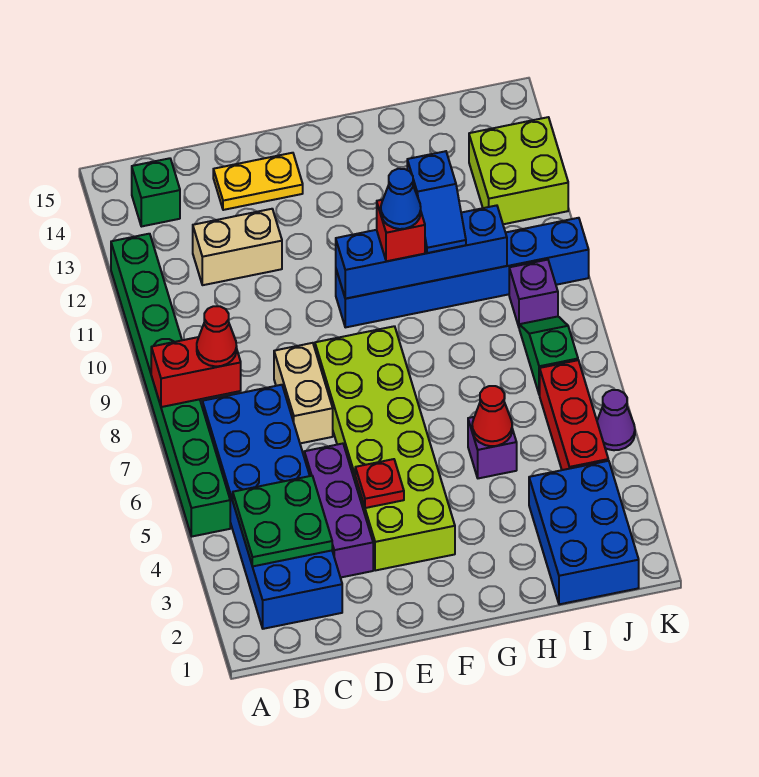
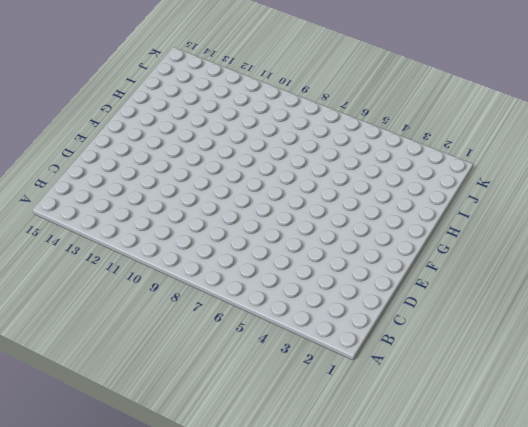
none -> green 1x8 brick [111,234,230,536]
none -> blue 2x6 brick [202,385,342,629]
none -> green 1x1 brick [132,158,180,227]

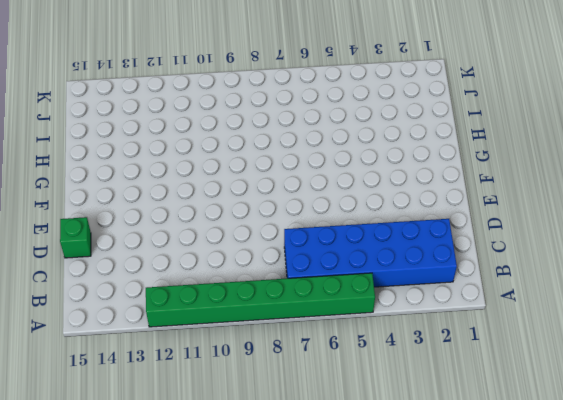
green 1x1 brick [60,217,91,258] -> green 1x1 brick moved to [132,158,180,227]
none -> tan 1x2 brick [193,209,282,285]
none -> purple 1x3 brick [304,444,373,578]
none -> tan 1x2 brick [274,343,333,443]

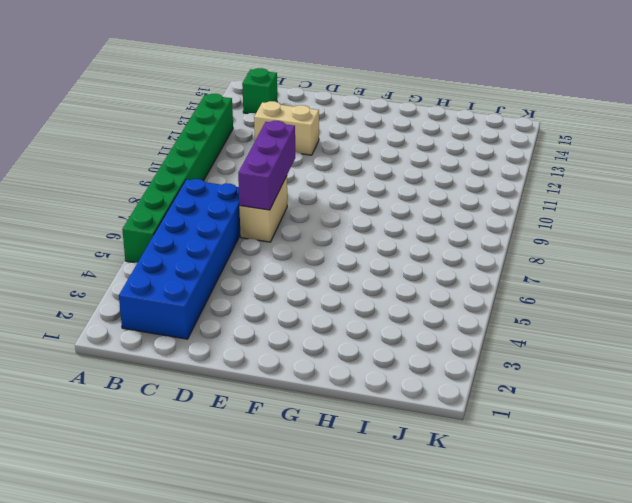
purple 1x3 brick [238,121,295,210] -> purple 1x3 brick moved to [304,444,373,578]
none -> yellow 1x2 plate [213,153,303,210]
none -> lime 2x6 brick [315,326,455,571]
none -> blue 1x6 brick [336,218,589,327]

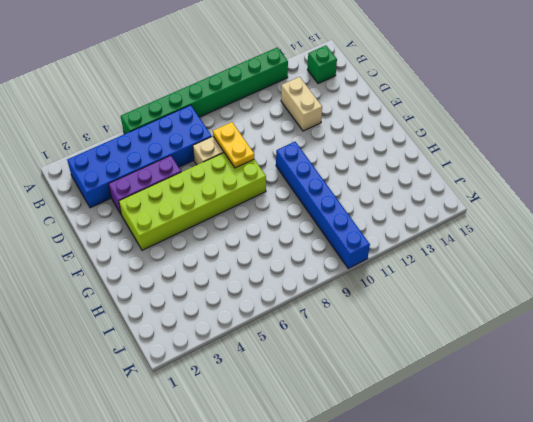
yellow 1x2 plate [213,122,254,168] -> yellow 1x2 plate moved to [213,153,303,210]
none -> purple 1x1 brick [468,417,517,478]
none -> blue 2x3 brick [529,461,639,604]
none -> red 1x3 brick [540,360,608,470]

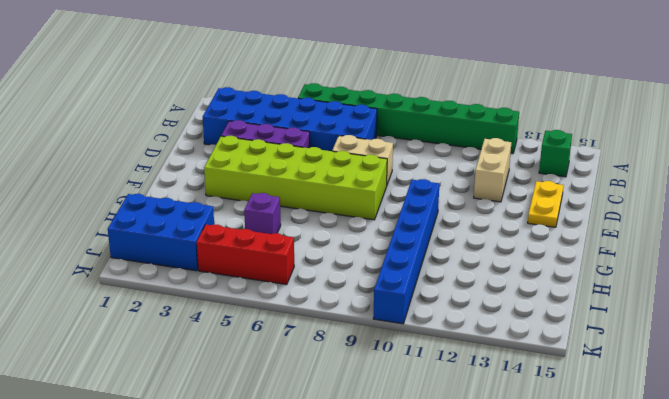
none -> green 1x2 slope [519,317,578,395]
none -> purple 1x1 brick [509,260,558,327]
none -> lime 2x2 brick [469,117,568,224]

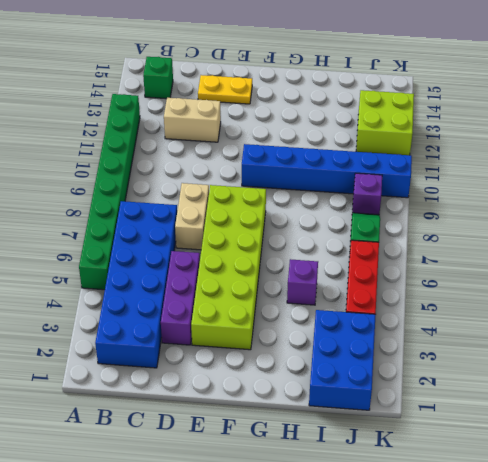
none -> purple 1x1 cone [597,390,635,450]
none -> red 1x2 brick [151,337,241,407]
none -> green 2x2 plate [233,476,332,567]

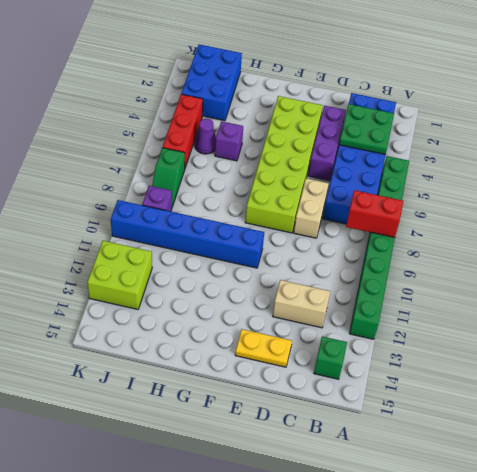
purple 1x1 cone [195,119,216,154] -> purple 1x1 cone moved to [597,390,635,450]
none -> red 1x1 plate [355,459,404,508]
none -> blue 1x4 brick [336,205,507,299]
none -> red 1x1 cone [472,386,512,446]

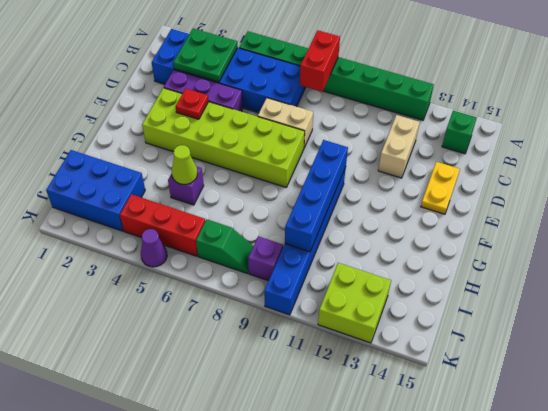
lime 1x1 cone [172,145,198,184] -> red 1x1 cone [472,386,512,446]
none -> red 1x1 cone [197,306,237,366]
none -> red 1x1 brick [377,200,425,261]
none -> blue 1x2 slope [407,151,466,253]

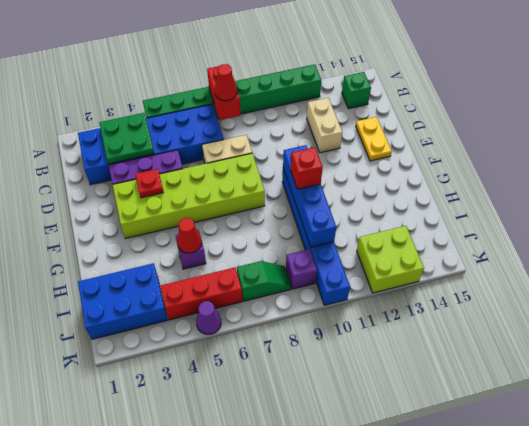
none -> blue 1x2 slope [407,151,466,253]
none -> blue 1x1 cone [381,169,421,229]

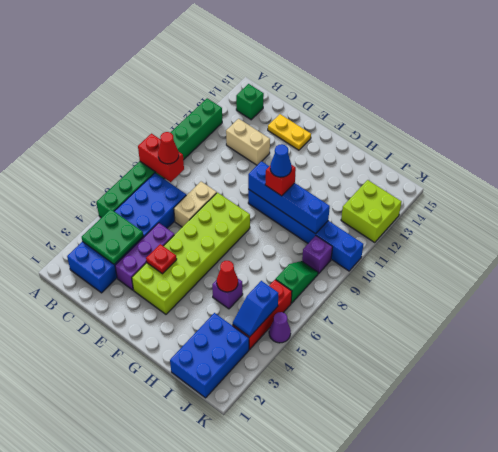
blue 1x2 slope [233,281,278,337] -> blue 1x2 slope moved to [407,151,466,253]

